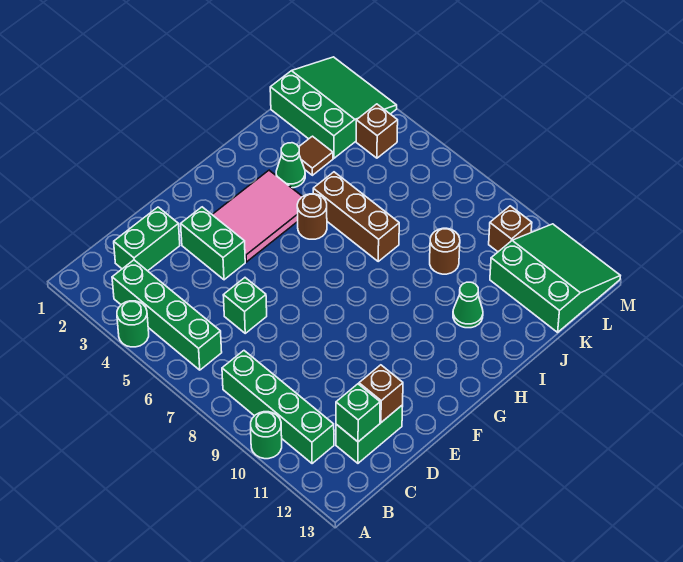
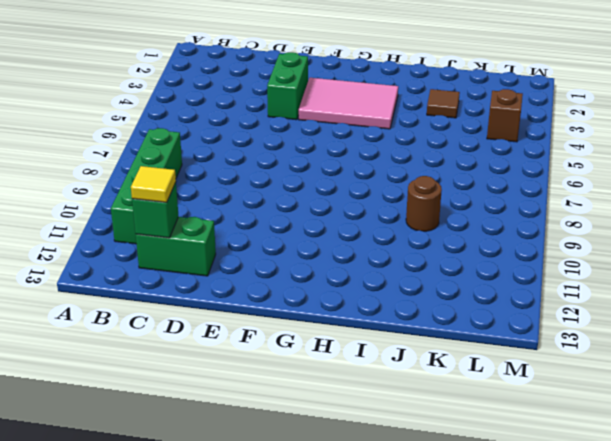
yellow 1x1 tile [131,166,176,202] -> none
none -> green 1x1 round brick [117,301,149,347]
none -> green 1x1 round brick [251,412,282,459]
none -> green 1x4 brick [112,260,222,370]

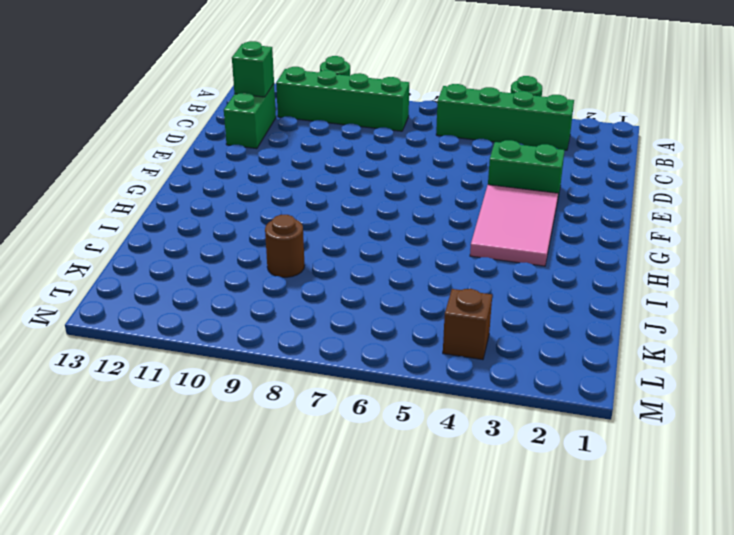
none -> green 1x2 brick [114,207,180,271]
none -> green 1x1 brick [223,278,267,333]
none -> brown 1x1 round brick [297,194,327,239]

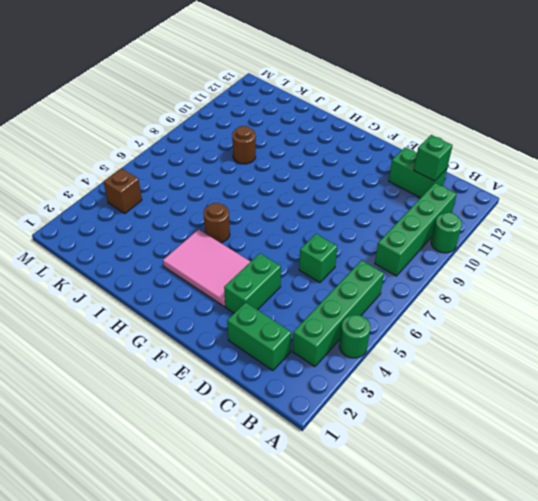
none -> green 1x1 cone [276,143,305,188]
none -> brown 1x3 brick [313,172,399,261]
none -> green 1x1 cone [453,282,483,328]

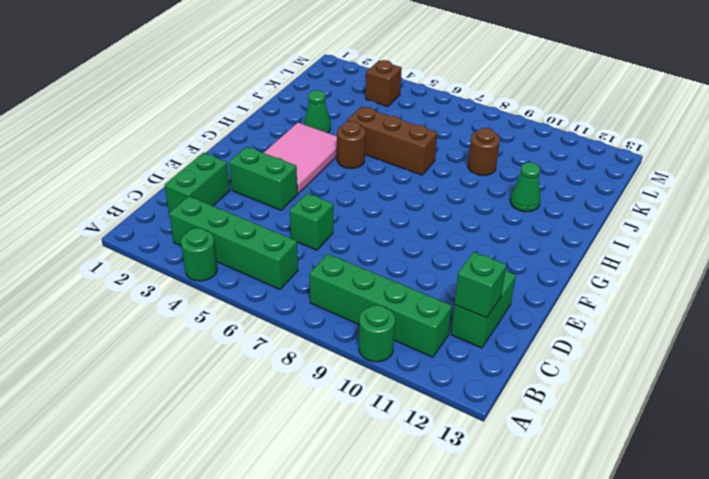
none -> brown 1x1 tile [299,136,333,175]
none -> green 3x3 slope [270,57,397,158]
none -> green 3x3 slope [490,224,620,332]

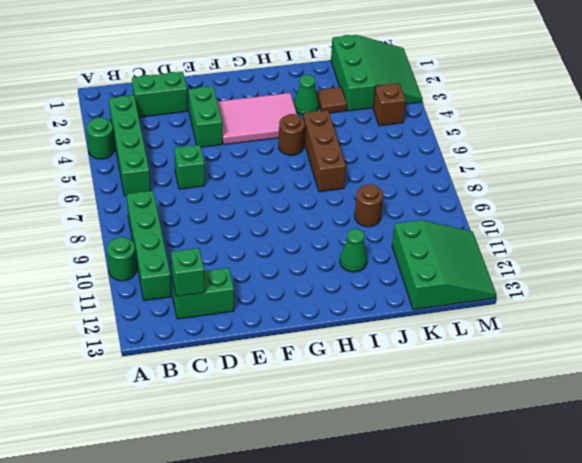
none -> brown 1x1 brick [489,206,532,252]
none -> brown 1x1 brick [359,365,403,422]

